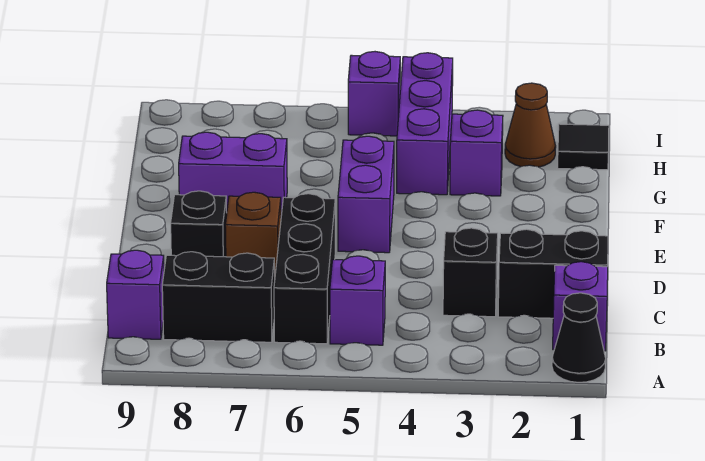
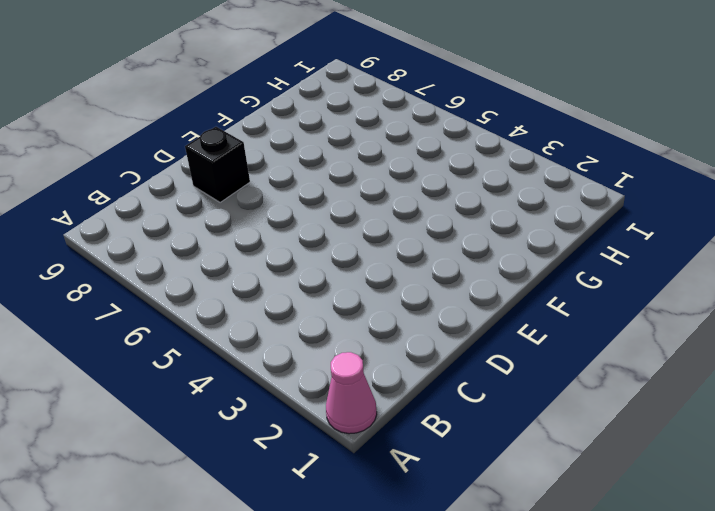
pink 1x1 cone [326,352,377,434] -> black 1x1 cone [552,293,606,382]
none -> purple 1x1 brick [553,262,608,351]
none -> purple 1x1 brick [330,256,385,345]
none -> black 1x3 brick [274,194,335,344]

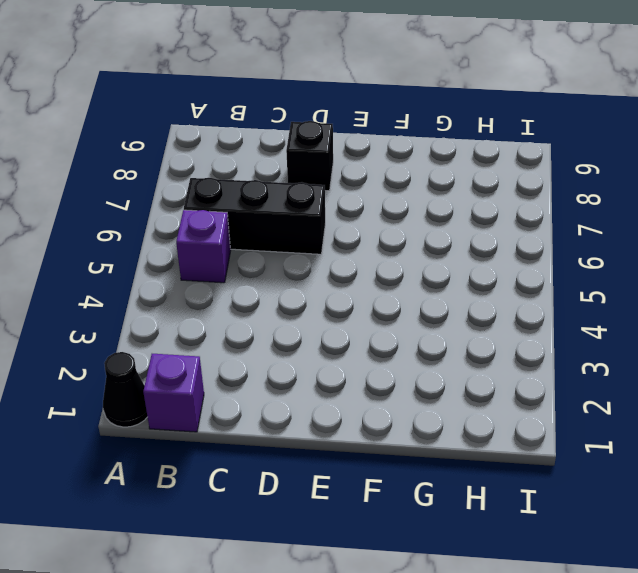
none -> black 1x2 brick [162,252,275,342]
none -> purple 1x1 brick [107,250,164,339]
none -> black 1x2 brick [498,229,608,318]

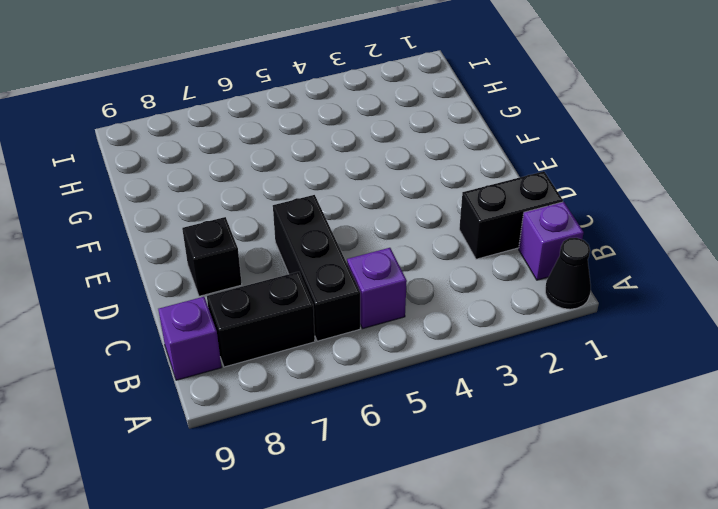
none -> black 1x1 brick [443,228,498,317]
none -> brown 1x1 brick [225,192,281,273]
none -> purple 1x2 brick [338,136,394,253]

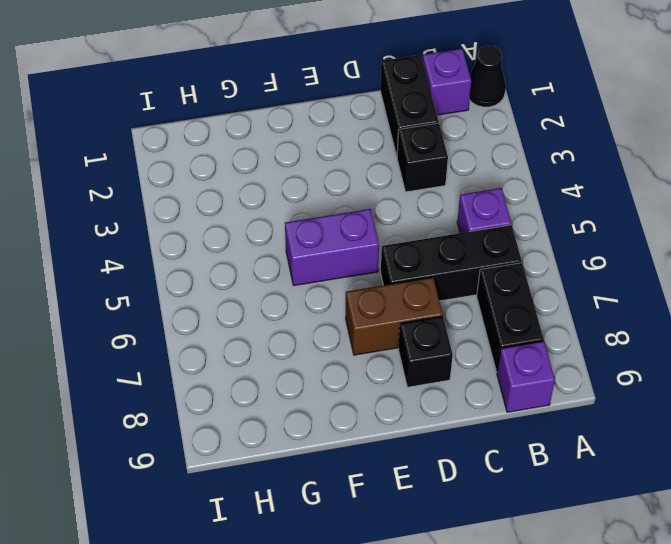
brown 1x2 brick [346,277,443,355] -> brown 1x1 brick [225,192,281,273]
none -> purple 1x2 brick [179,132,287,215]
none -> purple 1x1 brick [450,110,503,196]
none -> purple 1x3 brick [397,53,453,195]

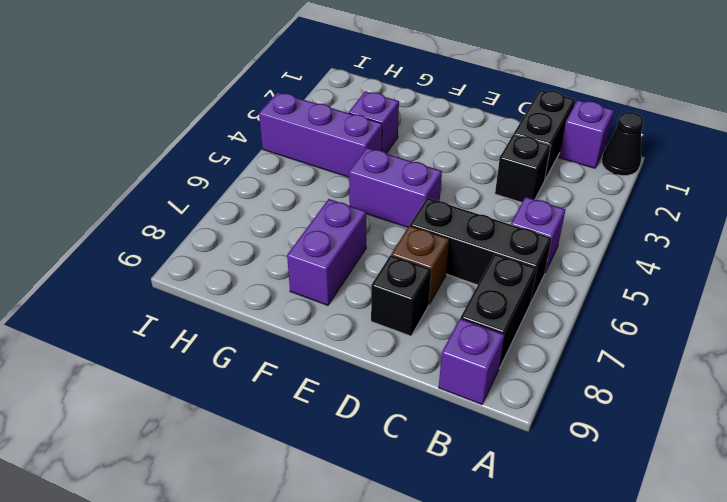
none -> black 1x1 tile [558,124,609,170]
none -> brown 1x1 cone [505,83,556,167]
none -> purple 1x1 brick [348,52,400,136]

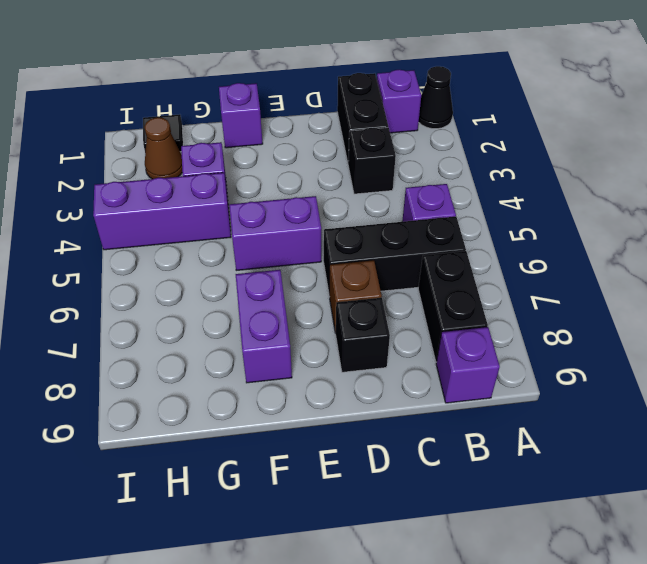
purple 1x1 brick [219,83,263,148] -> purple 1x1 brick moved to [348,52,400,136]

